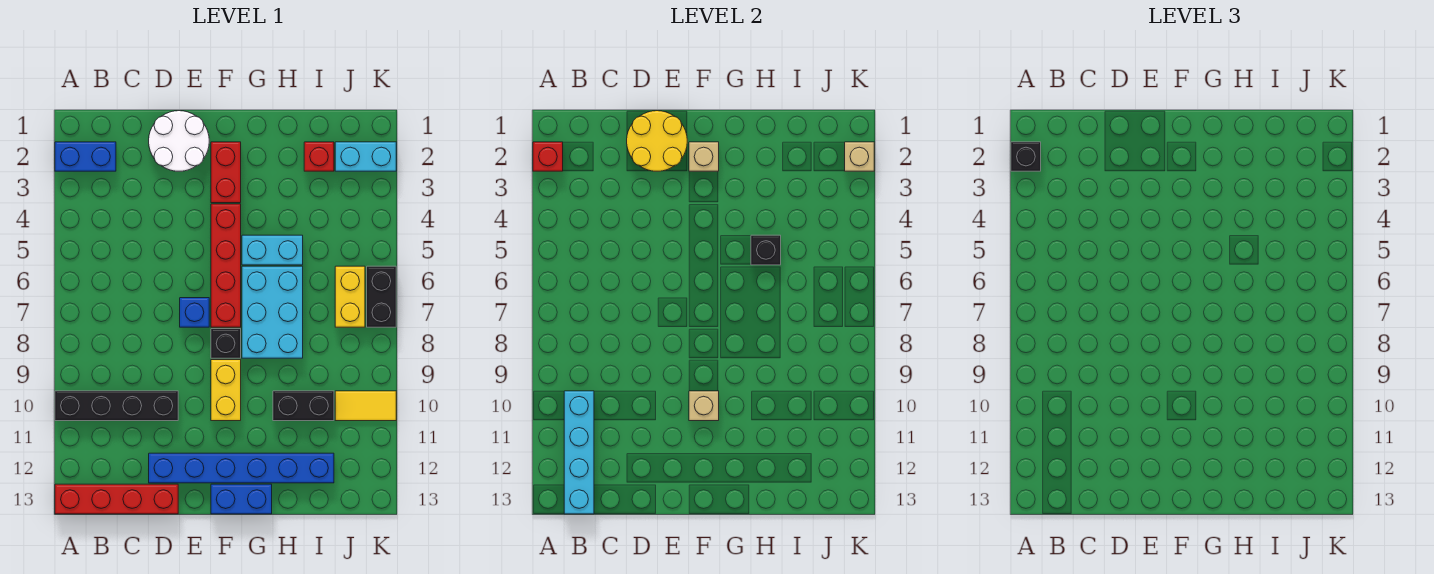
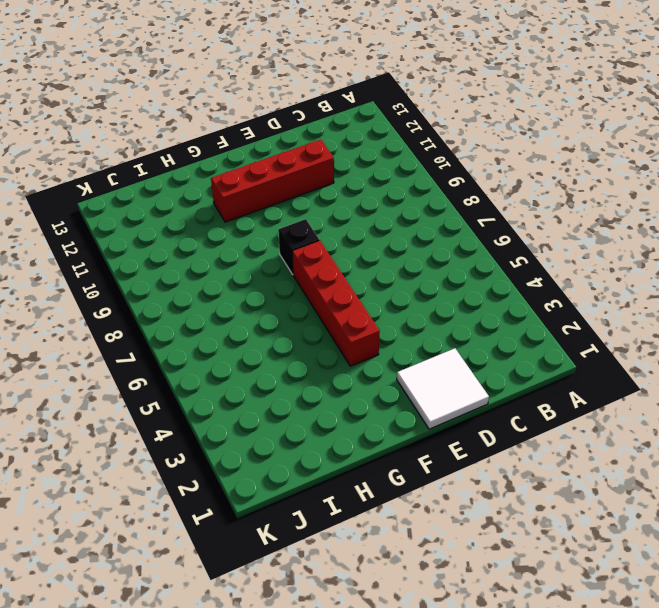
white 2x2 tile [397,348,489,429] -> white 2x2 round brick [149,111,209,171]
red 1x4 brick [211,139,334,222] -> red 1x4 brick moved to [55,484,178,514]
none -> blue 1x2 brick [55,142,116,171]
none -> black 1x4 brick [55,391,178,421]
none -> blue 1x6 brick [149,453,334,483]

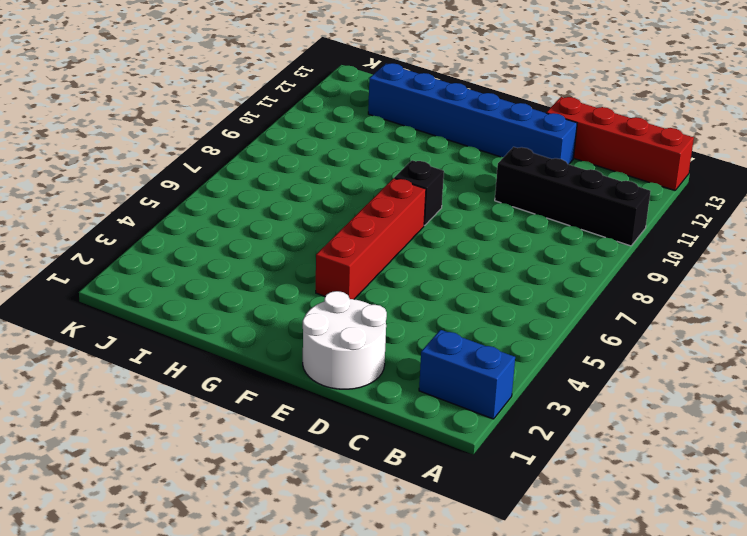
none -> blue 1x1 brick [180,298,209,327]
none -> red 1x2 brick [211,142,241,203]
none -> yellow 1x2 brick [211,360,241,421]

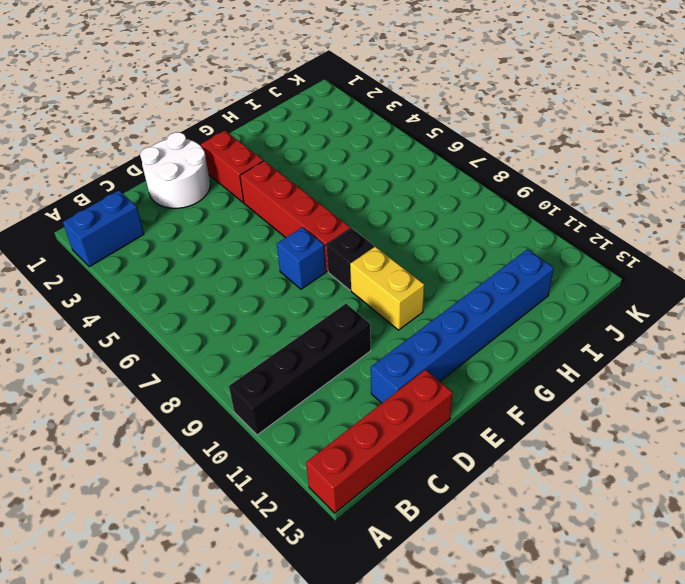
none -> blue 1x2 brick [211,484,272,514]
none -> cyan 1x2 brick [242,235,303,265]
none -> cyan 2x3 brick [242,266,303,358]

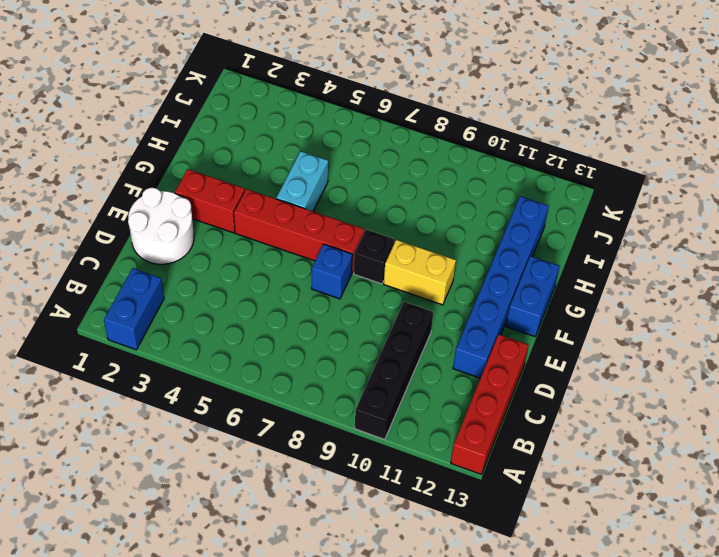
none -> cyan 2x3 brick [242,266,303,358]
none -> black 1x2 brick [273,391,334,421]
none -> red 1x1 brick [304,142,334,171]

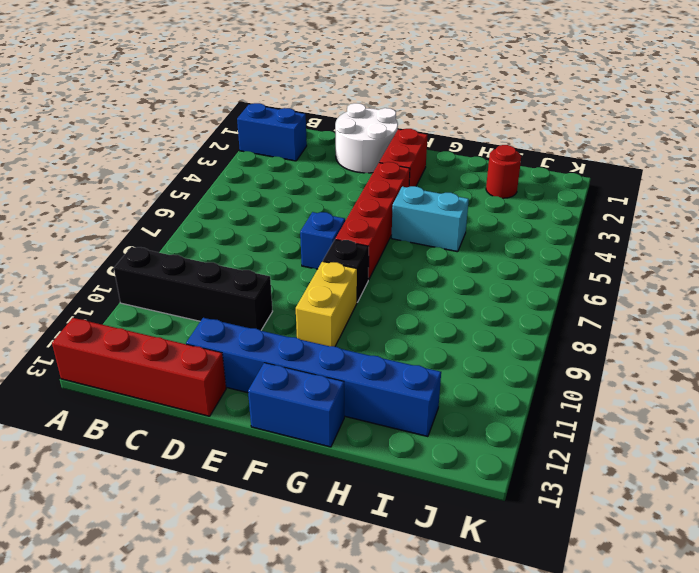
red 1x1 round brick [486,145,521,198] -> red 1x1 brick [304,142,334,171]
none -> cyan 2x3 brick [242,266,303,358]
none -> black 1x2 brick [273,391,334,421]
none -> cyan 1x2 brick [335,142,396,171]

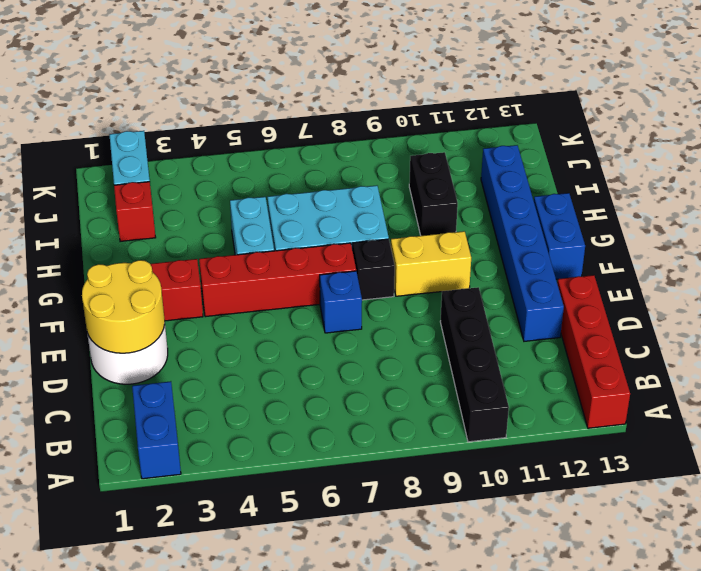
none -> yellow 1x2 brick [335,266,365,327]
none -> yellow 1x2 tile [335,391,396,421]
none -> black 1x2 brick [367,266,396,327]

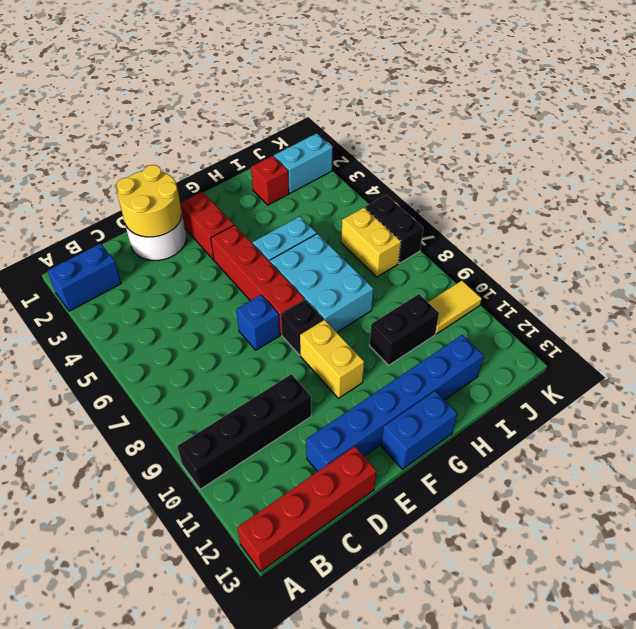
none -> red 1x1 brick [533,142,563,171]
none -> cyan 1x4 brick [564,391,594,514]
none -> tan 1x1 brick [689,142,719,171]

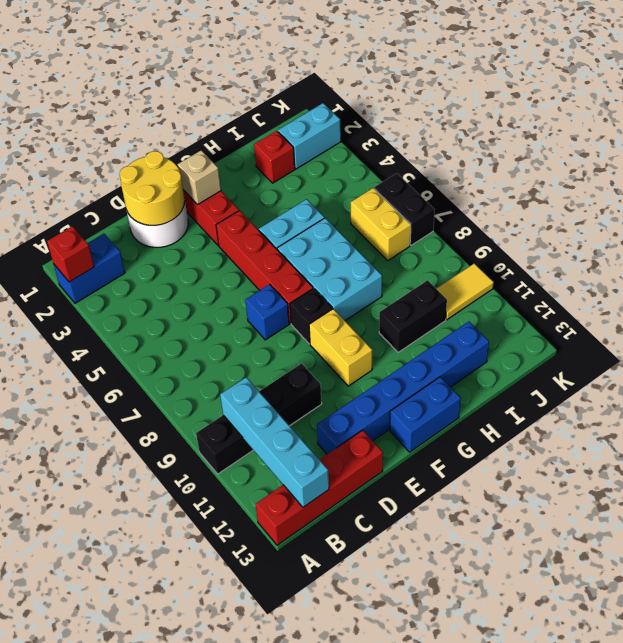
none -> tan 1x1 brick [689,391,719,421]
none -> black 1x1 brick [751,235,781,265]
none -> tan 1x1 brick [845,142,874,171]

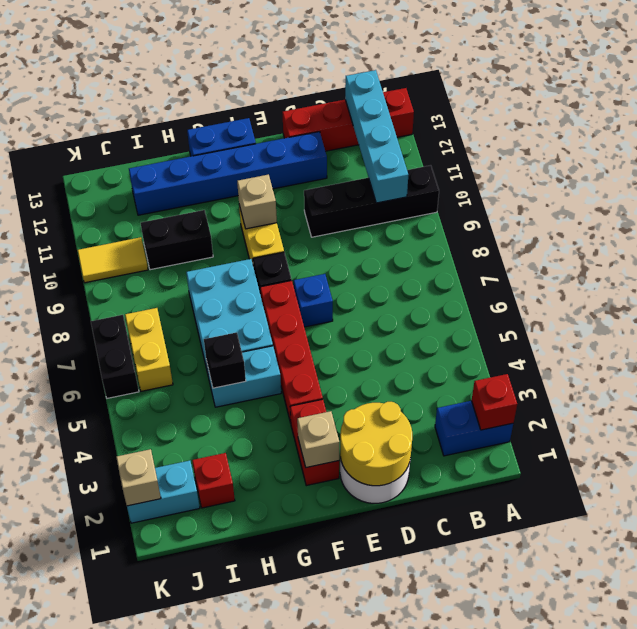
none -> black 1x1 brick [1011,142,1041,171]

